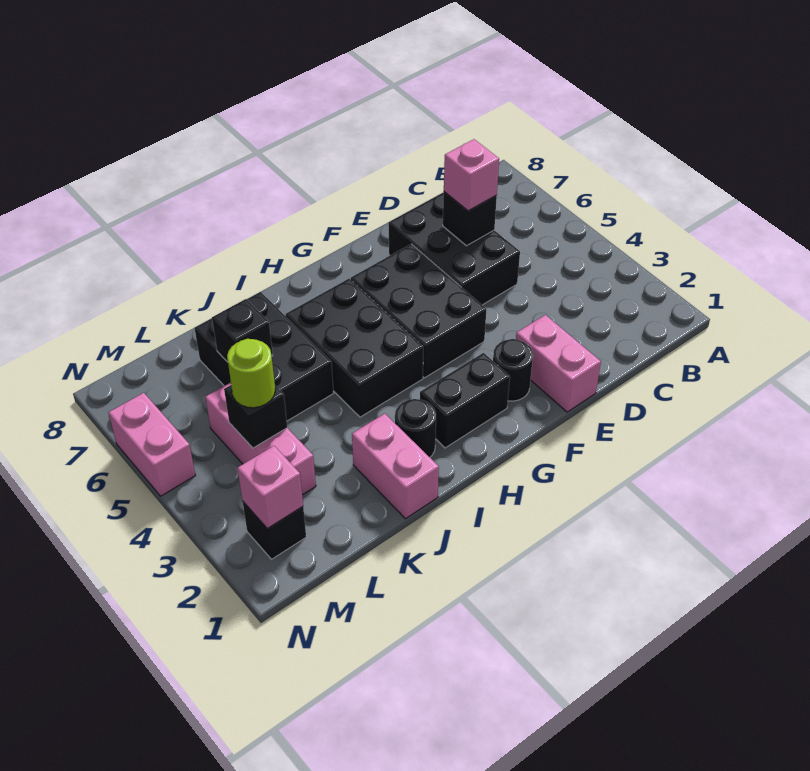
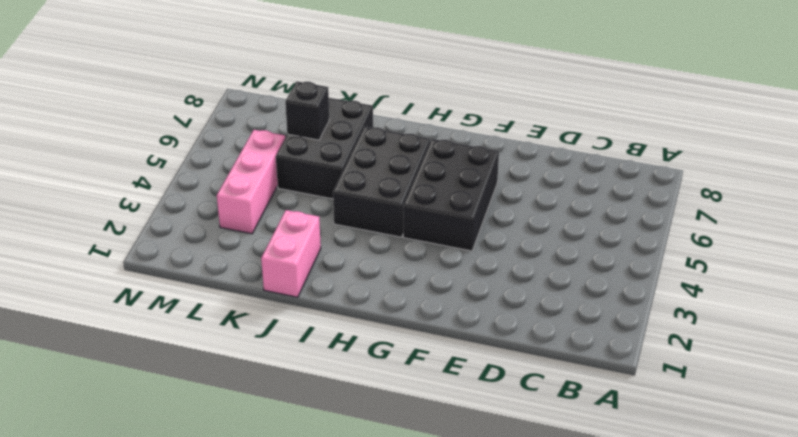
none -> black 2x3 brick [389,192,520,305]
none -> pink 1x2 brick [516,315,601,412]
none -> black 1x1 round brick [493,339,533,401]

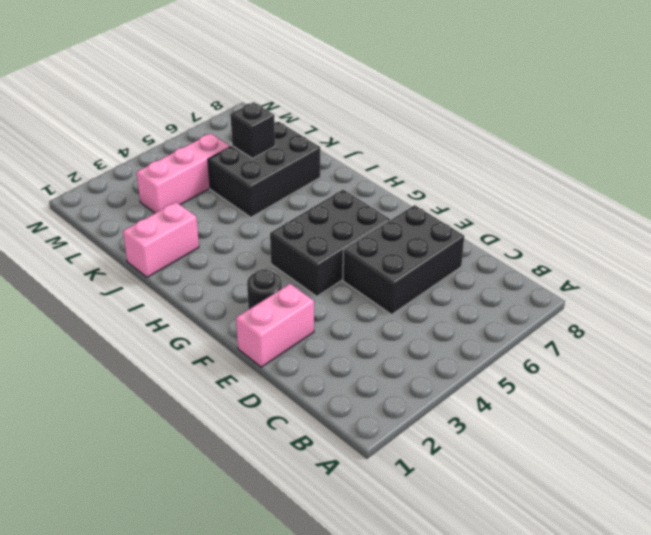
none -> black 1x2 brick [420,353,510,448]
none -> black 2x3 brick [286,279,423,417]
none -> black 1x1 round brick [395,399,436,457]

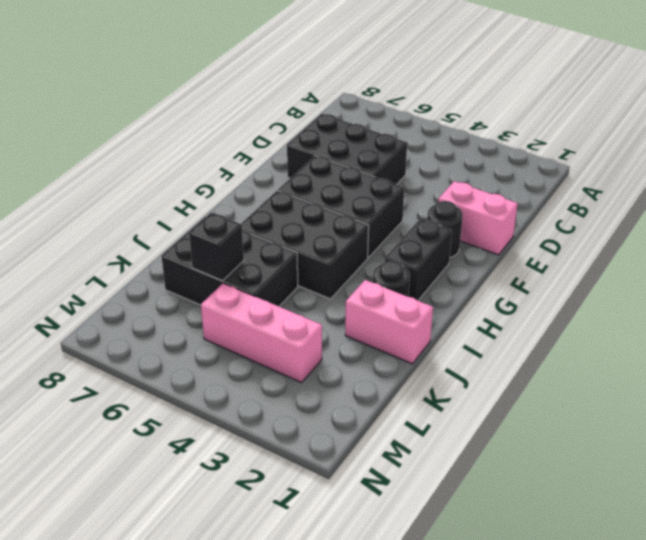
none -> black 1x1 brick [242,501,306,559]
none -> pink 1x2 brick [108,393,195,496]
none -> black 1x1 brick [443,192,497,246]

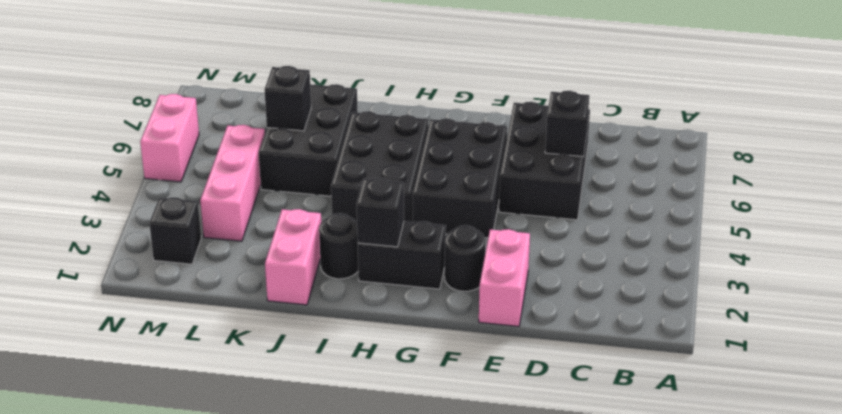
black 1x1 brick [357,178,404,247] -> black 1x1 brick moved to [224,385,287,448]
none -> pink 1x1 brick [237,446,303,529]
none -> pink 1x1 brick [444,139,499,211]
none -> lime 1x1 round brick [227,339,275,408]

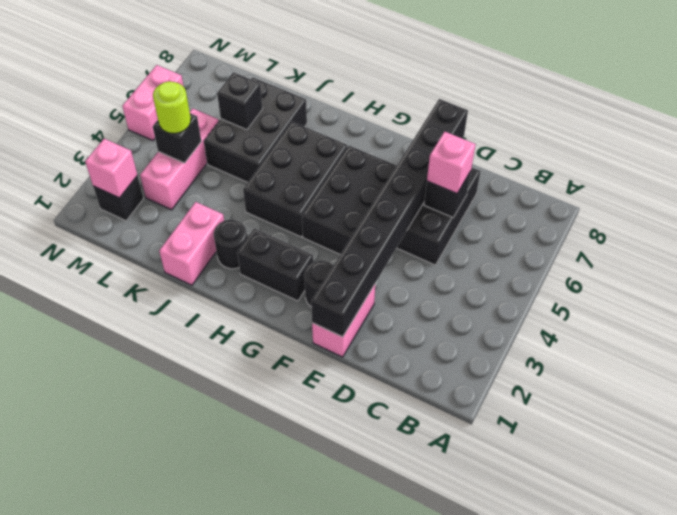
black 1x8 brick [311,99,468,337] -> none

